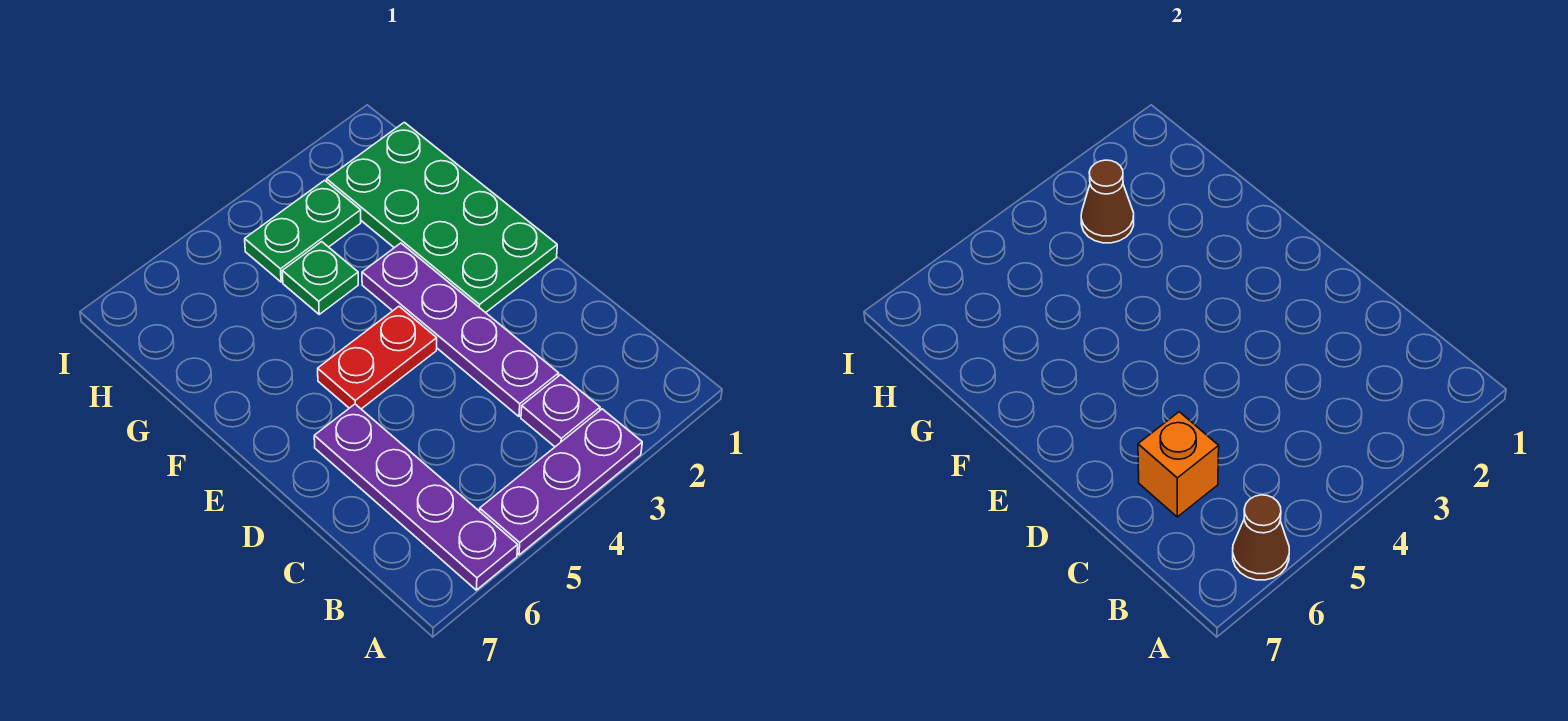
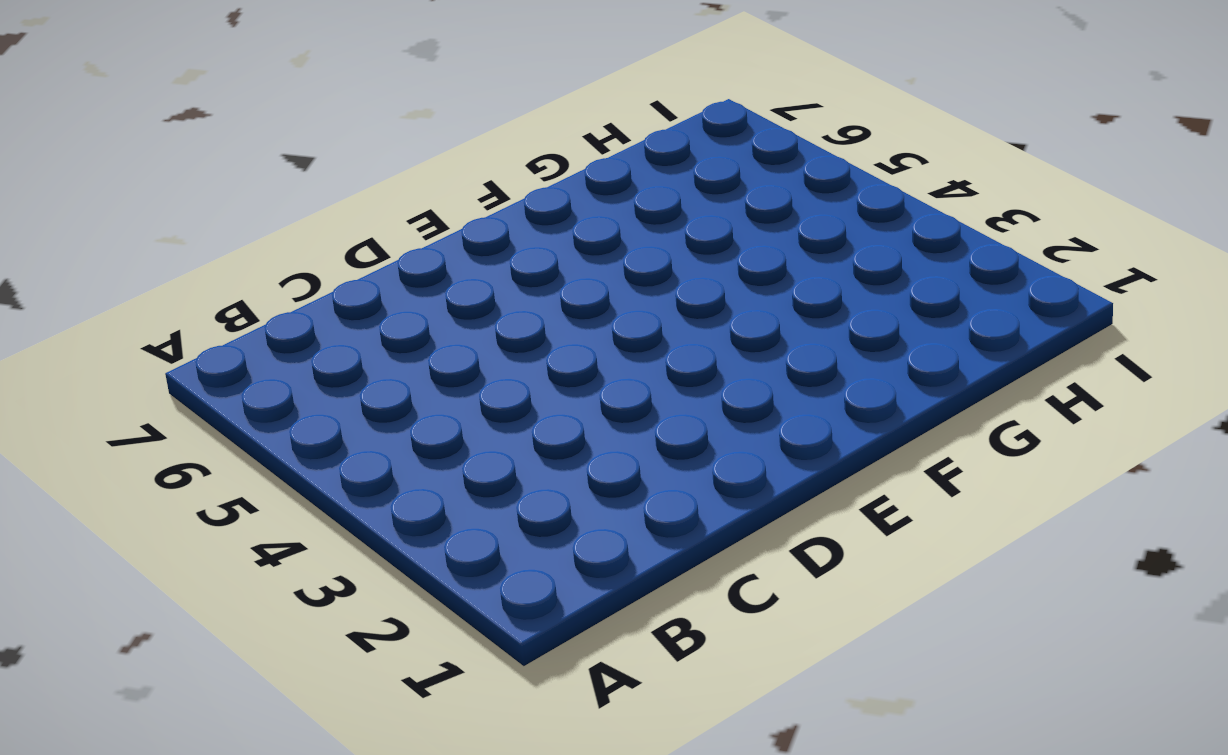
none -> purple 1x3 plate [480,409,642,555]
none -> purple 1x4 plate [314,404,518,590]

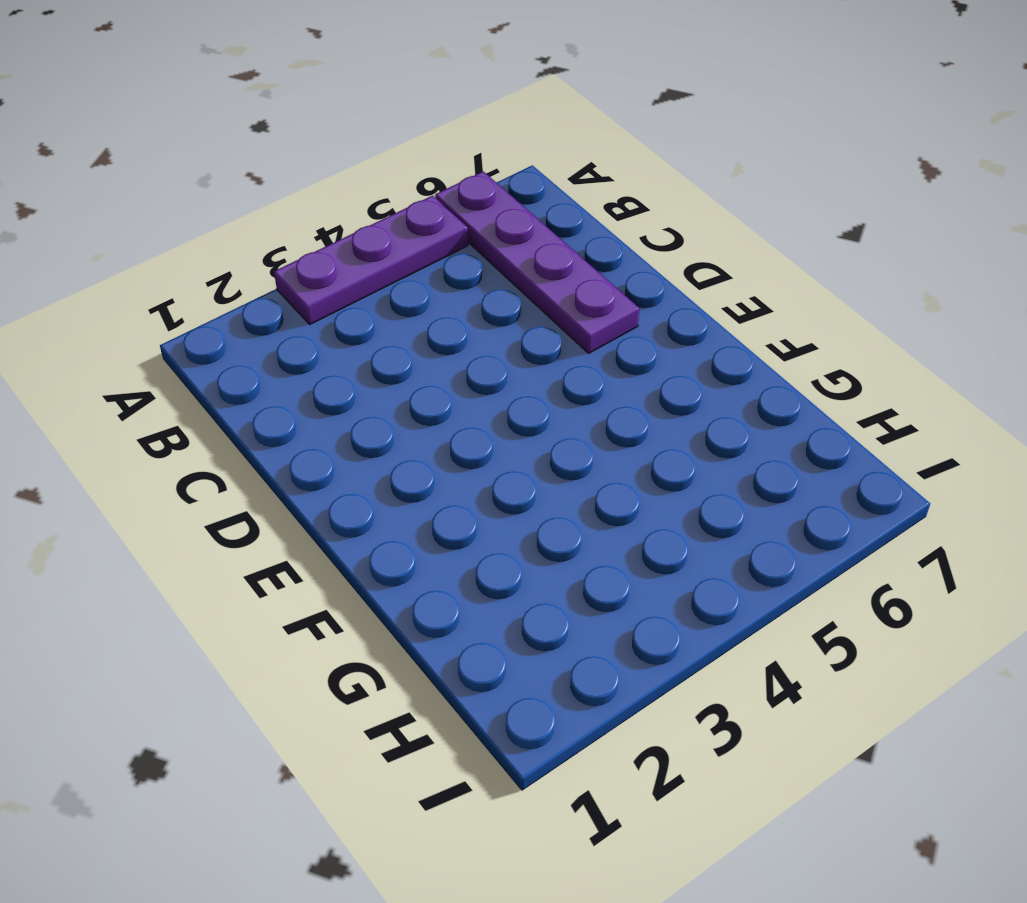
none -> purple 1x1 plate [521,375,600,447]
none -> purple 1x4 plate [362,243,559,416]

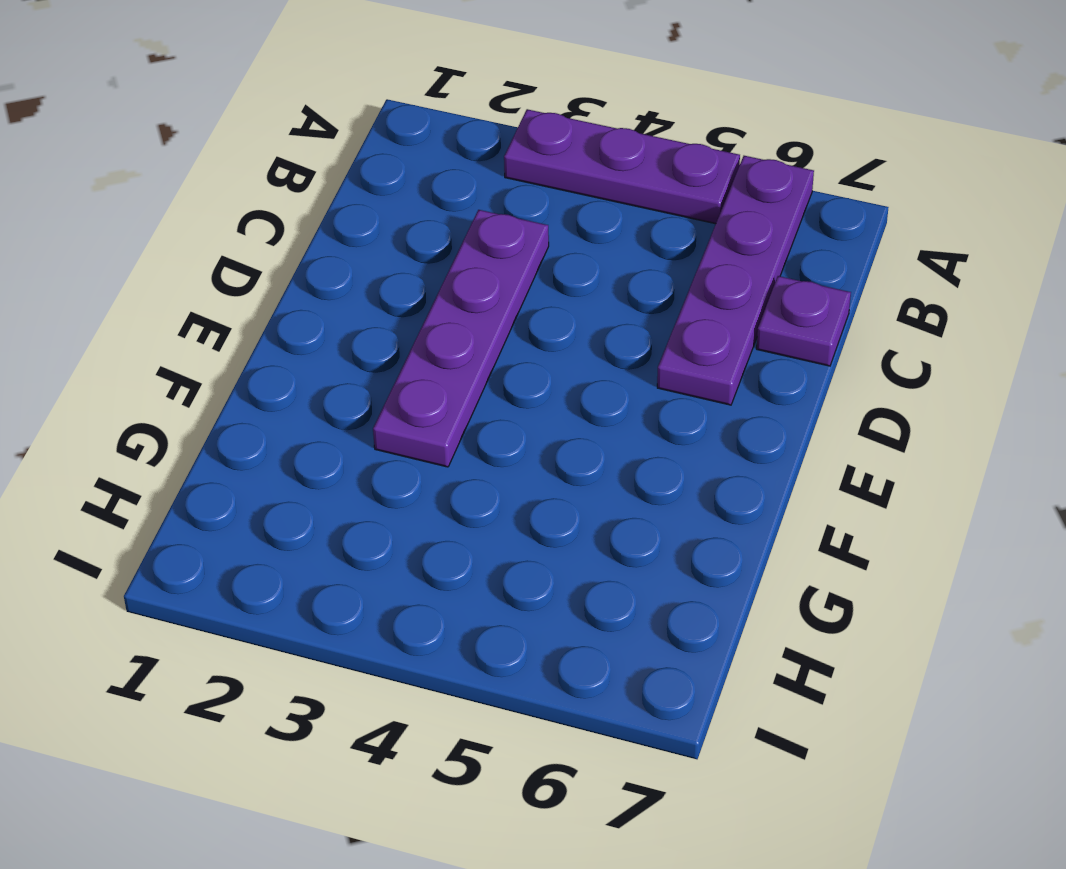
purple 1x1 plate [756,276,851,366] -> purple 1x1 plate moved to [521,375,600,447]
none -> green 2x4 plate [327,122,557,313]
none -> red 1x2 plate [318,307,437,409]

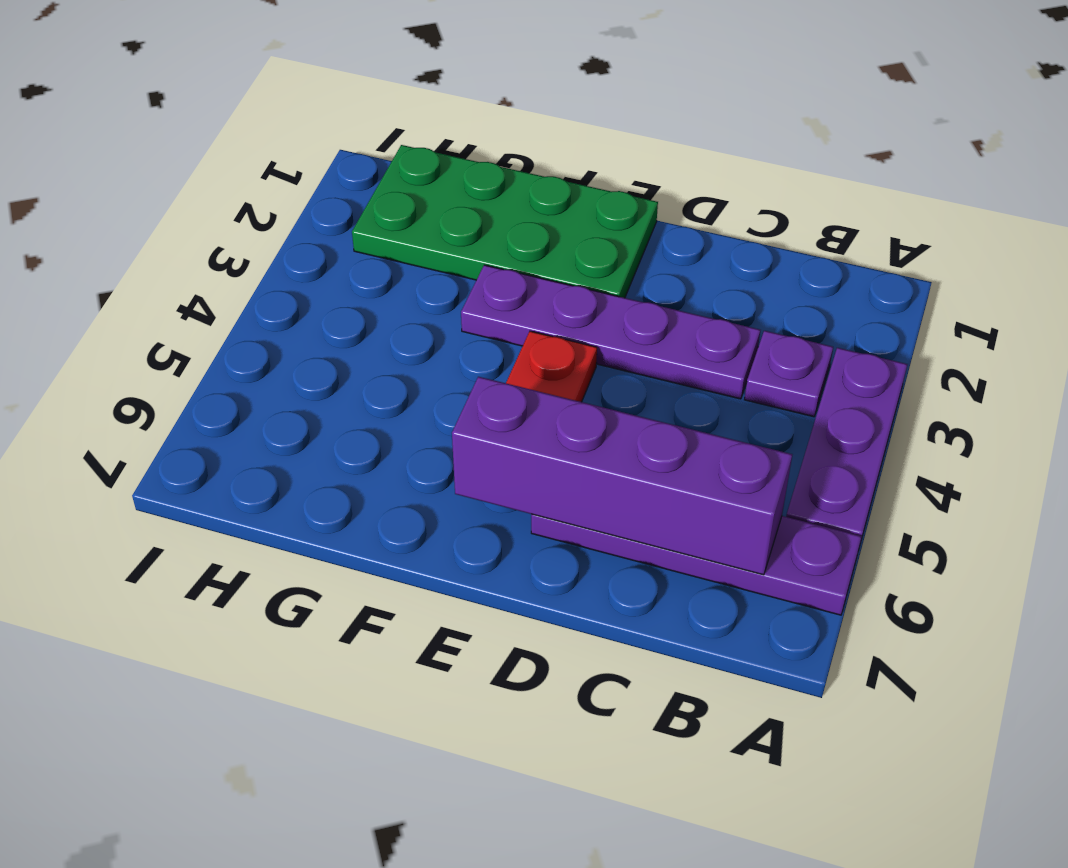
purple 1x4 brick [452,377,792,575] -> orange 1x1 brick [1138,412,1219,517]
none -> green 1x1 plate [282,242,358,314]
none -> green 1x2 plate [245,180,361,282]

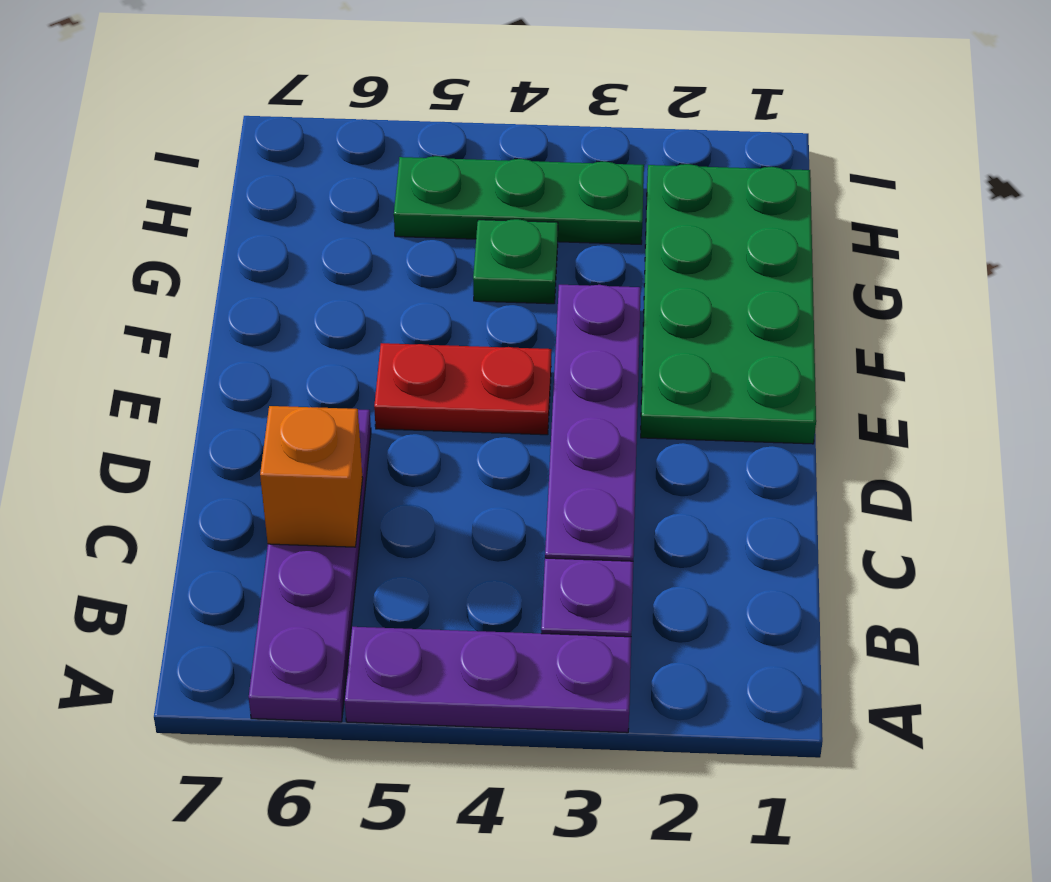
green 1x3 plate [394,156,644,244] -> green 1x2 plate [245,180,361,282]
none -> brown 1x1 cone [1233,495,1289,580]
none -> brown 1x1 cone [1081,160,1134,243]

